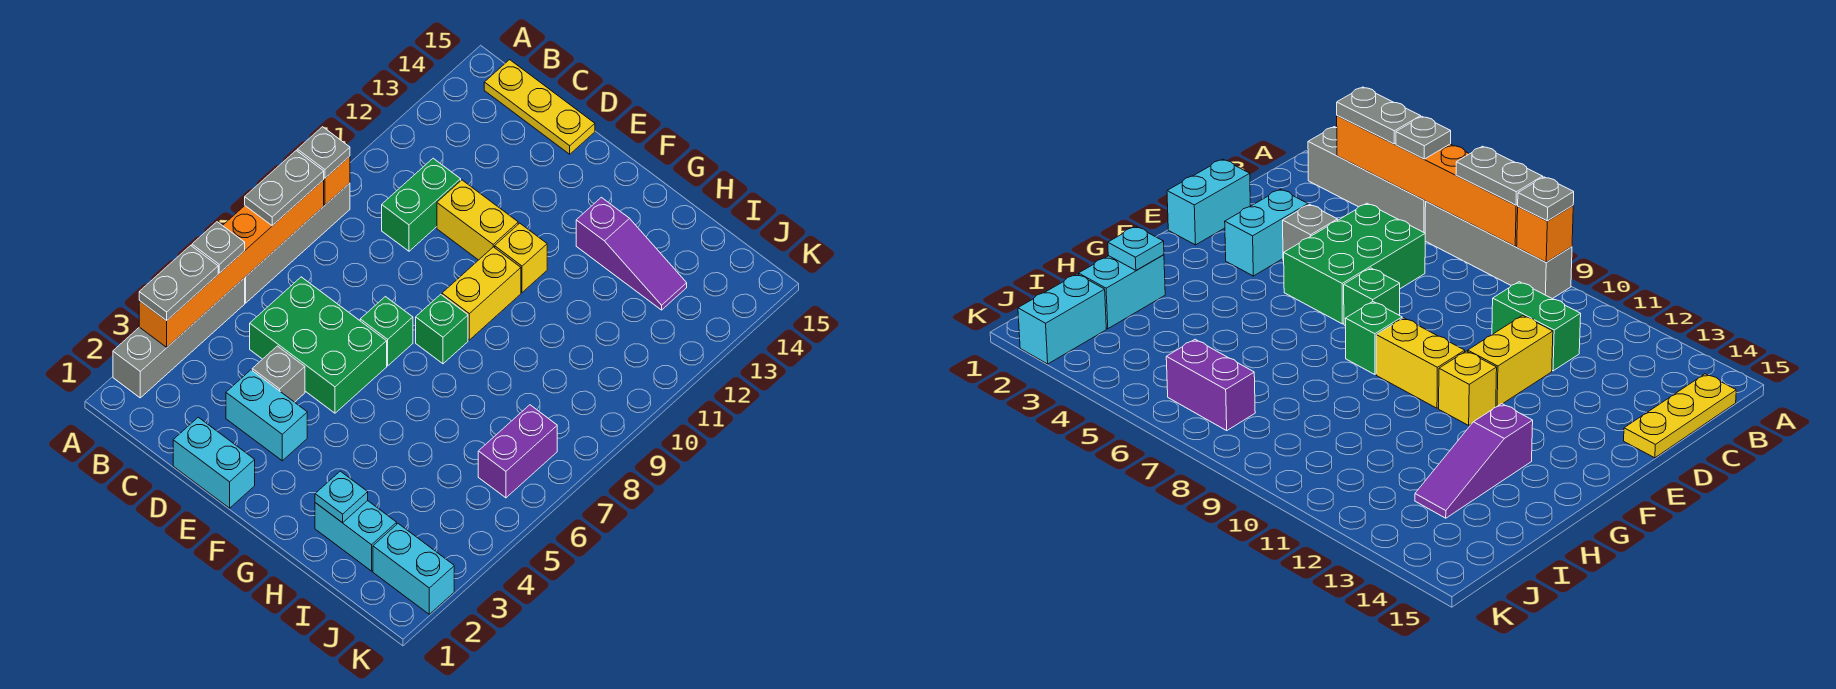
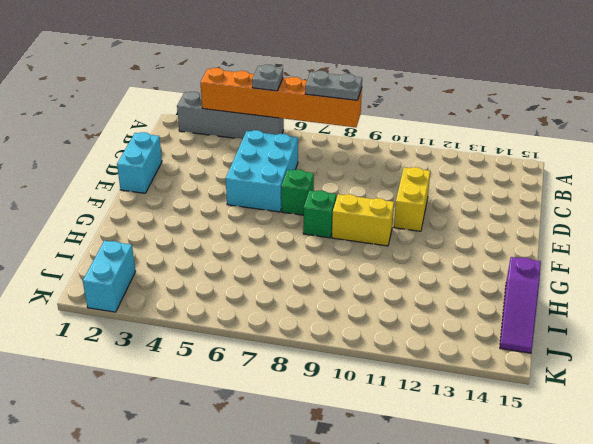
cyan 2x3 brick [226,130,298,212] -> green 2x3 brick [250,277,387,413]
purple 1x3 slope [500,257,541,353] -> purple 1x3 slope moved to [576,197,687,310]
none -> grey 1x4 brick [245,183,350,303]
none -> yellow 1x3 plate [484,60,595,154]
none -> green 1x2 brick [382,158,461,251]

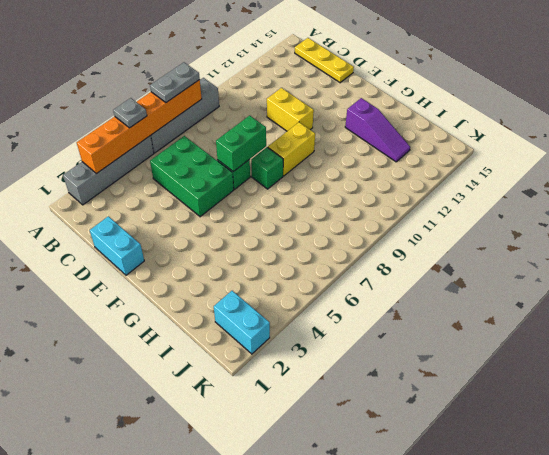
green 1x2 brick [216,116,266,172] -> green 1x2 brick moved to [382,158,461,251]
none -> cyan 1x2 brick [226,370,307,461]
none -> grey 1x1 brick [252,346,305,402]
none -> yellow 1x1 brick [495,223,547,292]

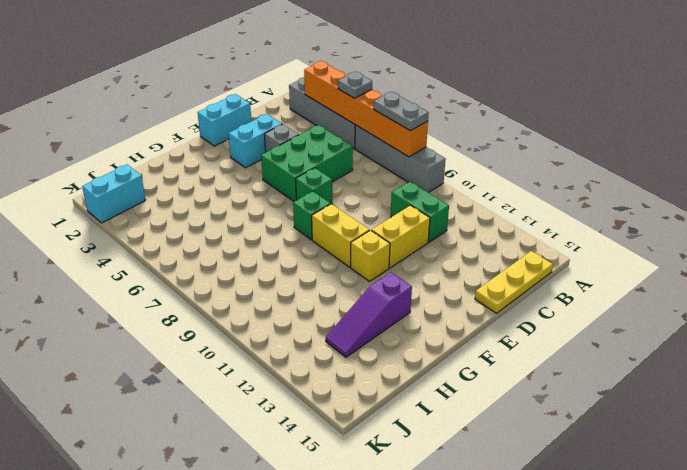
none -> cyan 1x2 brick [315,501,397,571]
none -> purple 1x2 brick [478,405,557,498]
none -> orange 1x1 brick [324,156,350,205]

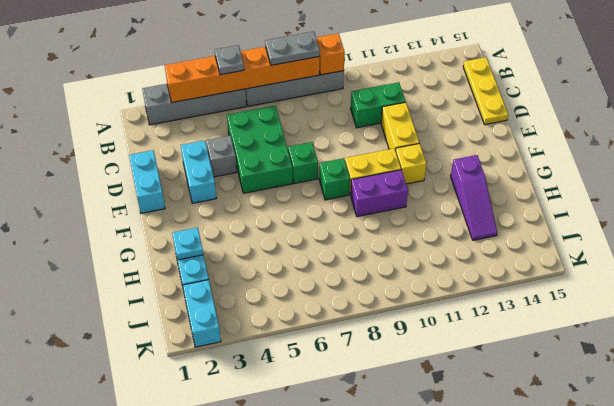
purple 1x2 brick [351,170,408,217] -> purple 1x2 brick moved to [478,405,557,498]
none -> grey 1x2 plate [139,245,218,321]
none -> grey 1x1 plate [297,127,350,178]

